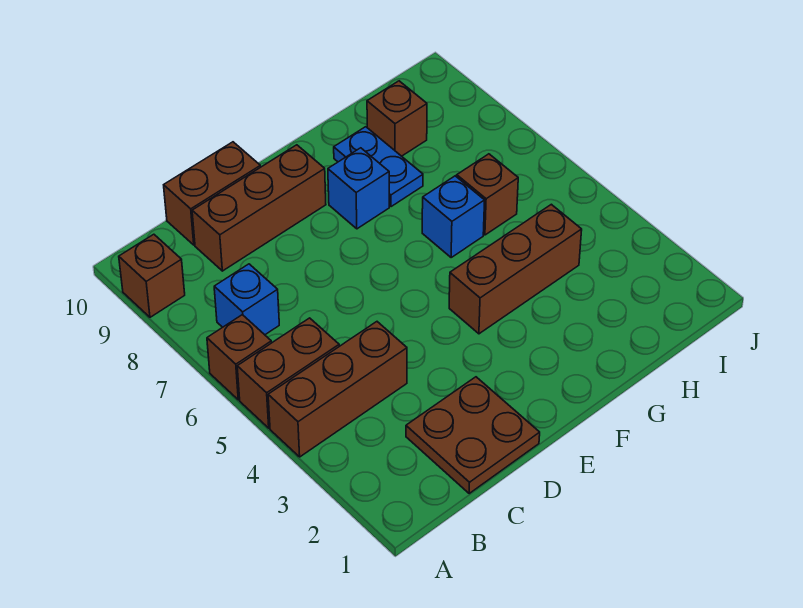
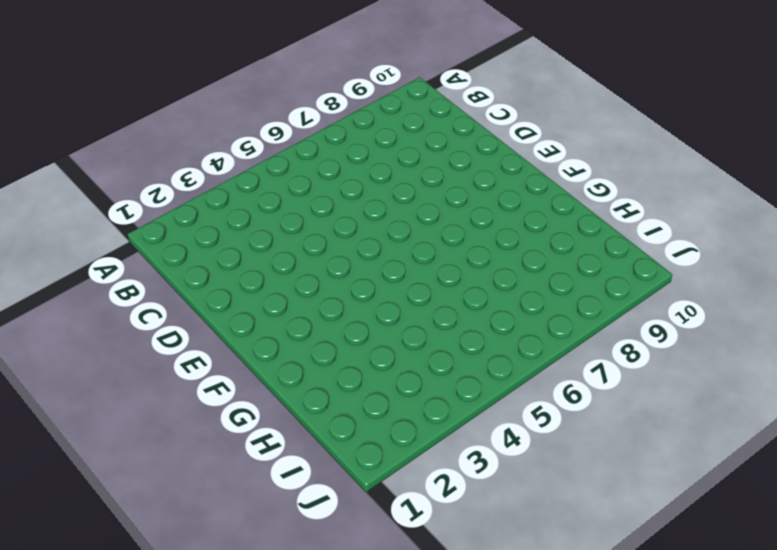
none -> brown 1x3 brick [268,322,407,457]
none -> brown 1x2 brick [237,318,339,428]
none -> brown 1x1 brick [207,315,271,400]

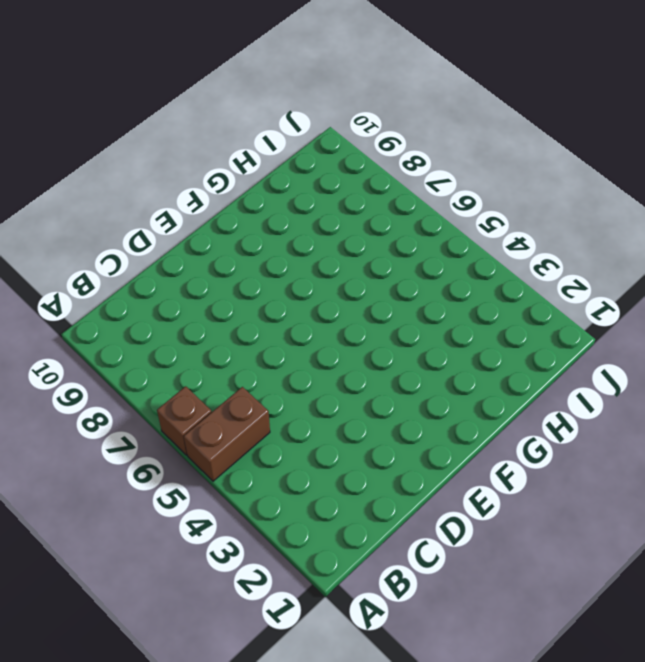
none -> brown 1x3 brick [268,322,407,457]
none -> brown 1x1 brick [119,234,185,317]
none -> blue 1x1 brick [214,264,279,335]

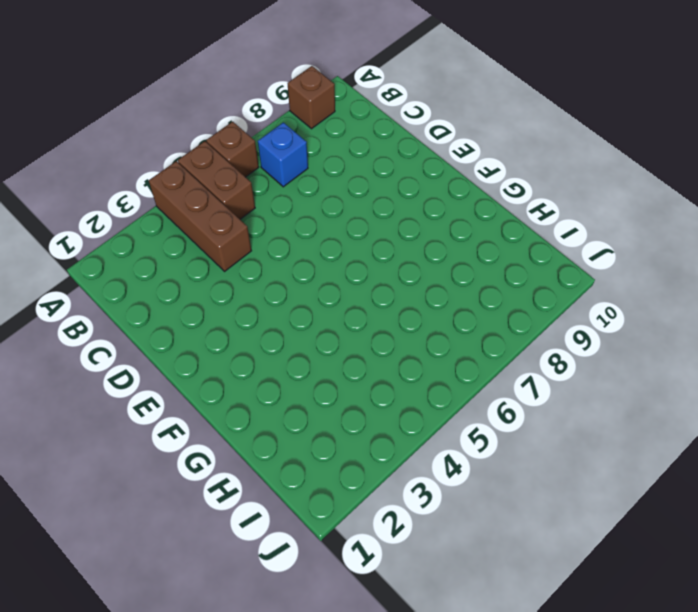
none -> brown 2x2 plate [406,377,540,493]
none -> brown 1x3 brick [192,145,326,271]
none -> brown 1x2 brick [164,142,261,245]

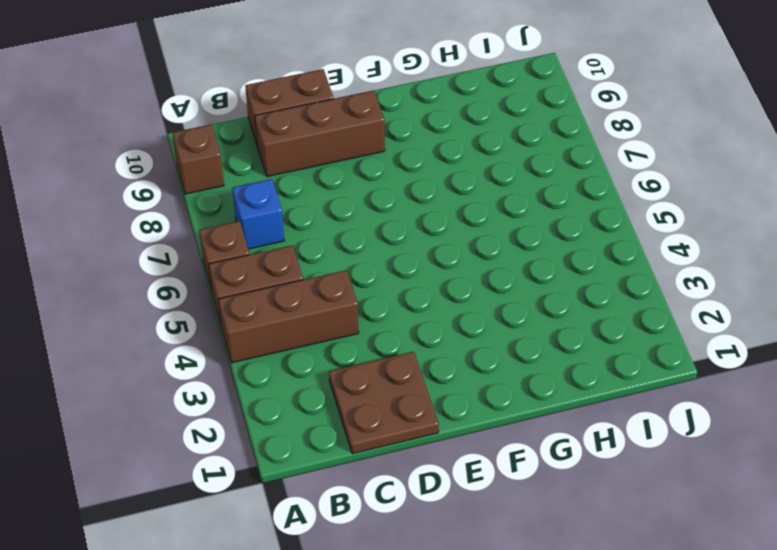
none -> brown 1x3 brick [449,204,582,334]
none -> blue 1x1 brick [328,148,389,229]
none -> blue 1x1 brick [422,176,485,257]

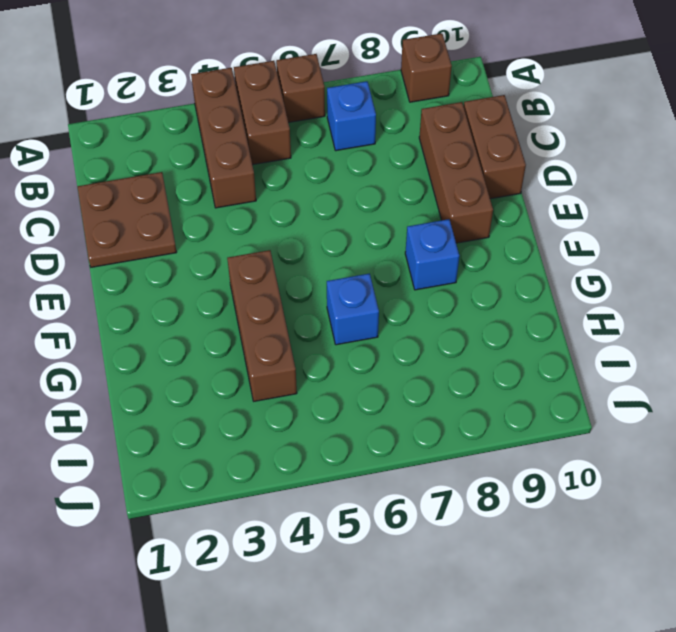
none -> blue 1x2 plate [334,127,423,207]
none -> brown 1x1 brick [457,154,518,235]
none -> brown 1x1 brick [367,81,427,156]

